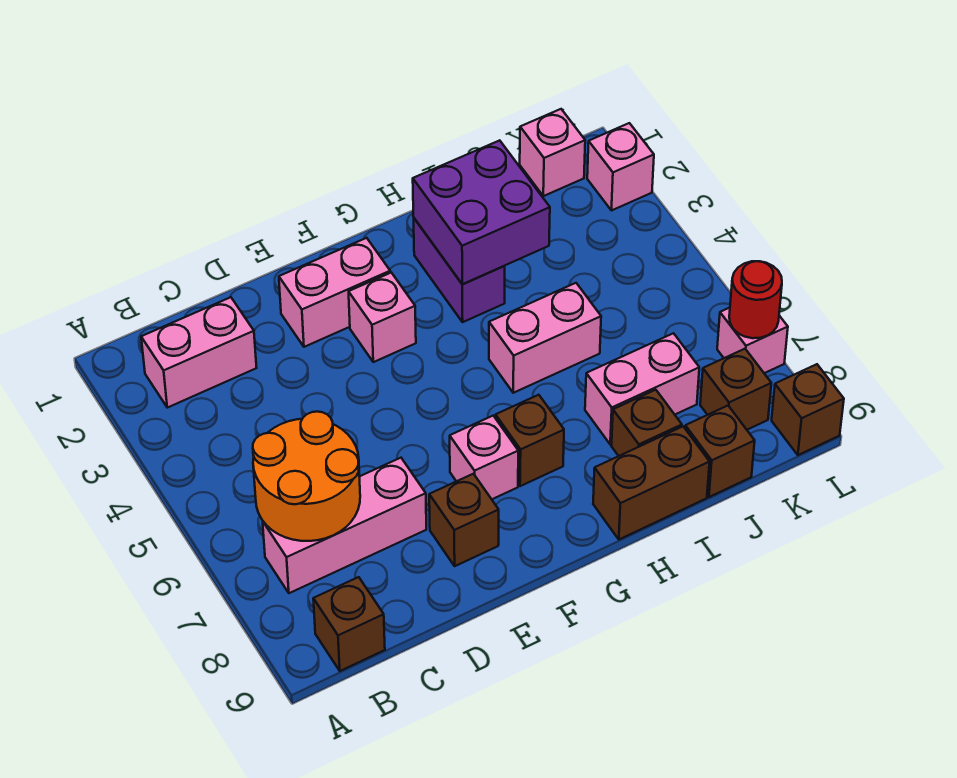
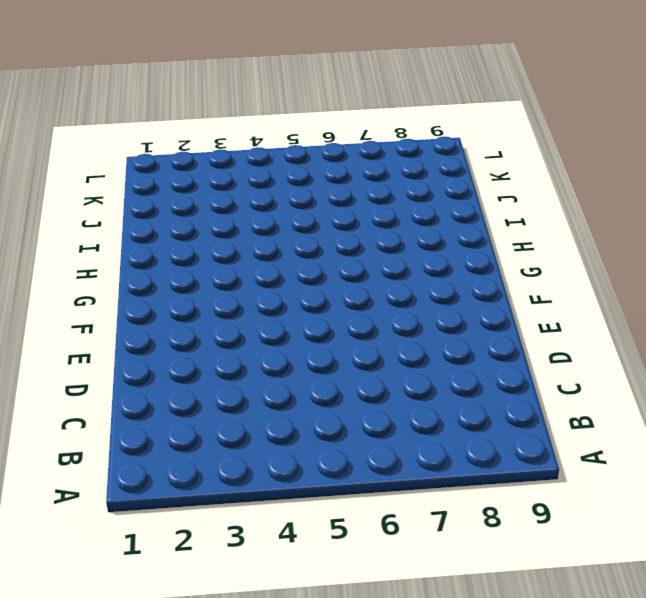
none -> pink 1x2 brick [141,297,257,408]
none -> pink 1x3 brick [263,458,426,593]
none -> brown 1x1 brick [313,577,385,671]

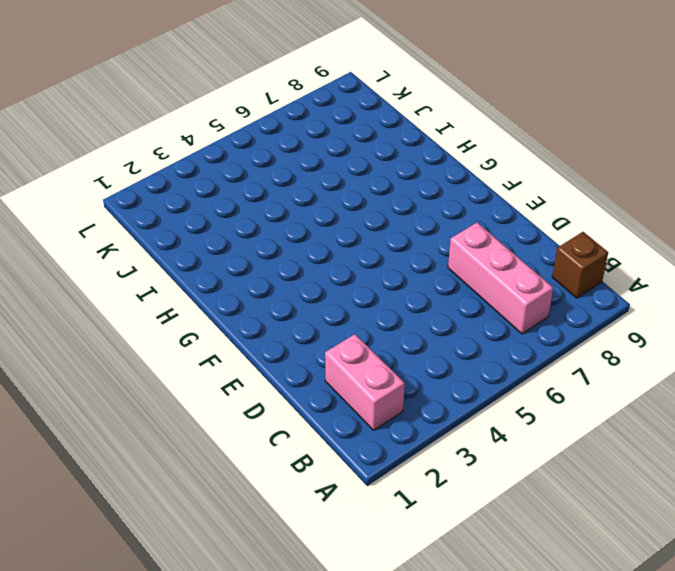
none -> pink 1x2 brick [279,238,390,347]
none -> brown 1x1 brick [429,474,499,566]
none -> pink 1x1 brick [349,273,416,362]

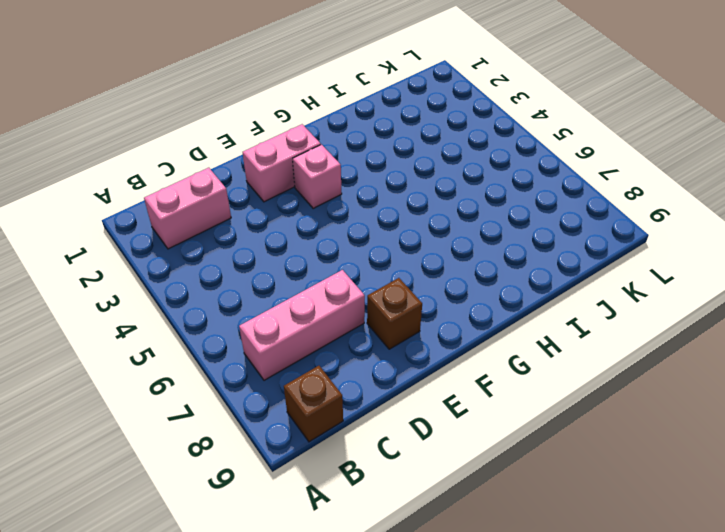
none -> pink 1x1 brick [450,416,518,499]
none -> brown 1x1 brick [496,395,564,486]
none -> purple 1x2 brick [414,218,505,322]

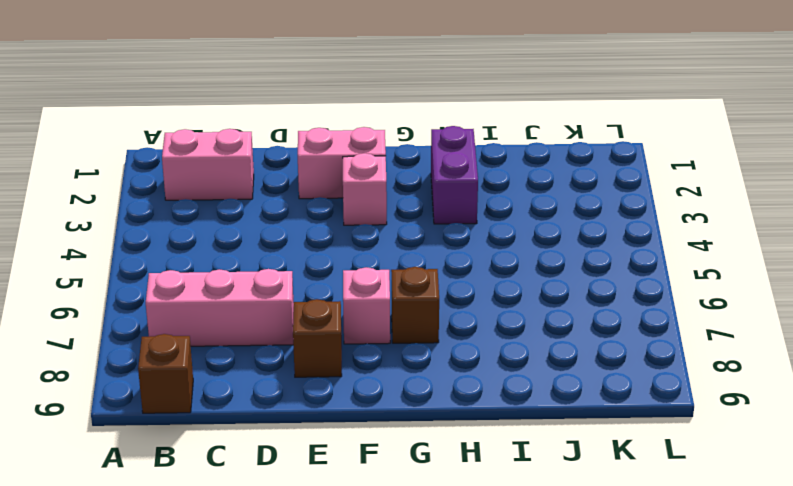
none -> pink 1x2 brick [489,283,601,393]
none -> brown 1x2 brick [593,427,709,539]
none -> pink 1x2 brick [585,333,699,444]

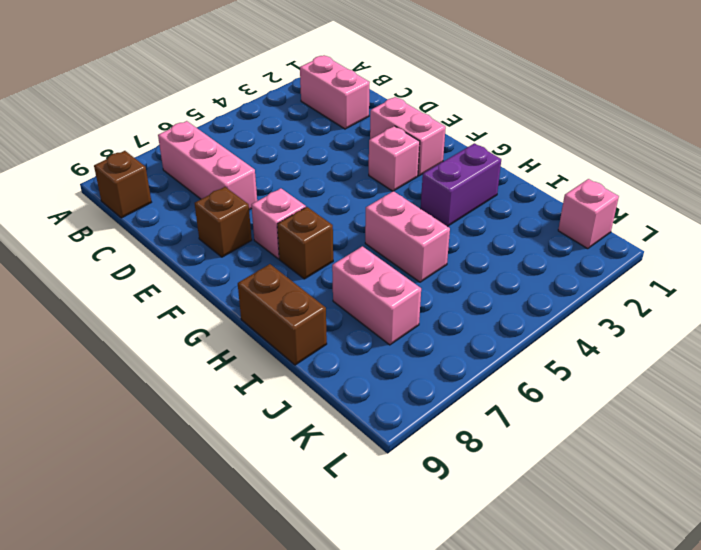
none -> brown 1x1 brick [612,390,682,456]
none -> brown 1x1 brick [685,406,755,497]
none -> brown 1x1 brick [700,349,771,430]

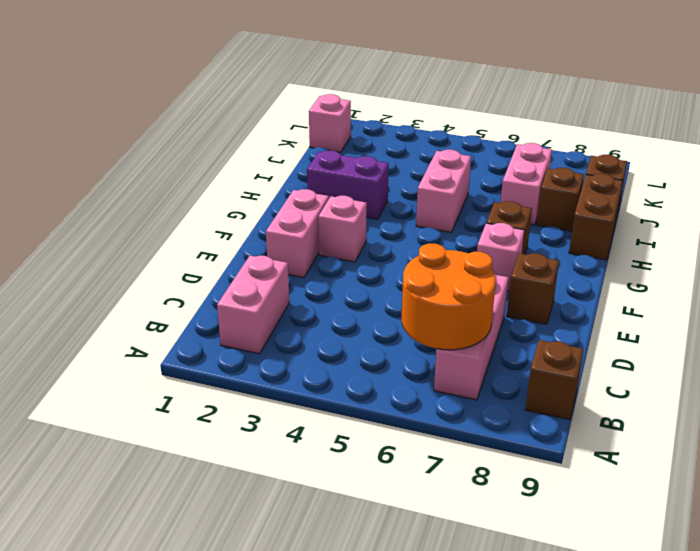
none -> brown 1x1 brick [700,349,771,430]
none -> pink 1x1 brick [587,123,654,211]
none -> pink 1x1 brick [717,308,788,373]

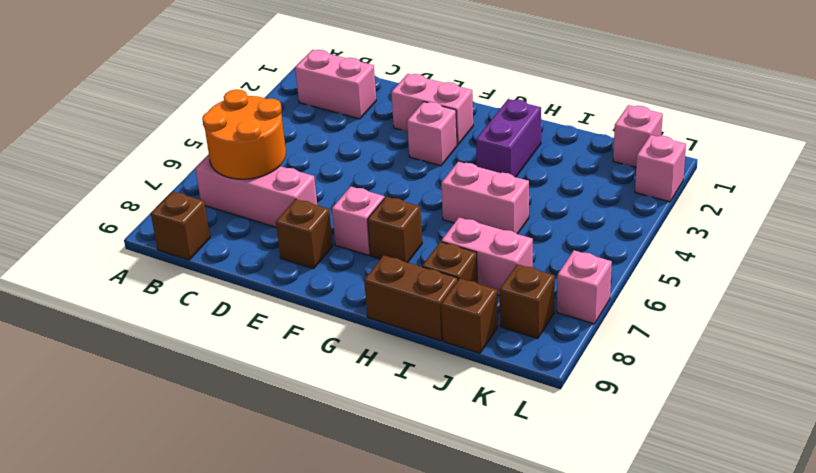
none -> brown 1x1 brick [772,364,844,455]
none -> purple 2x2 brick [413,140,550,284]
none -> red 1x1 round brick [729,261,782,338]

